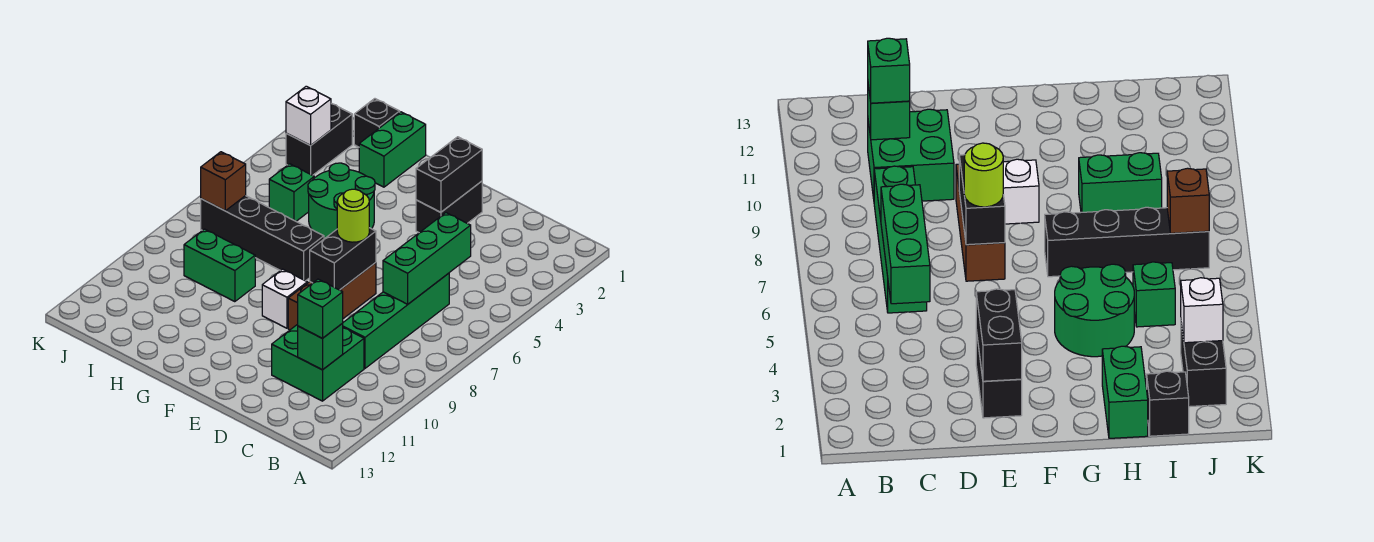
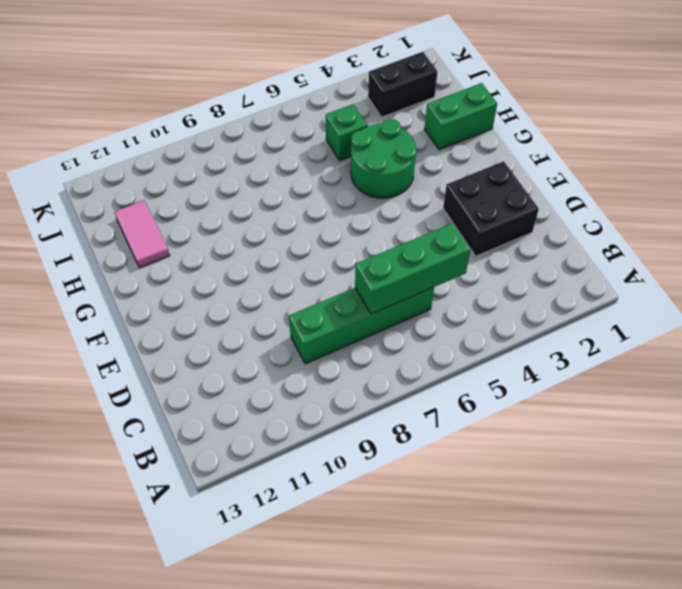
black 2x2 brick [443,161,539,256] -> black 1x2 brick [416,181,482,233]
pink 1x2 tile [115,201,170,268] -> none
none -> green 2x2 brick [272,324,364,401]
none -> brown 1x3 brick [288,263,376,330]
none -> white 1x1 brick [262,269,307,328]

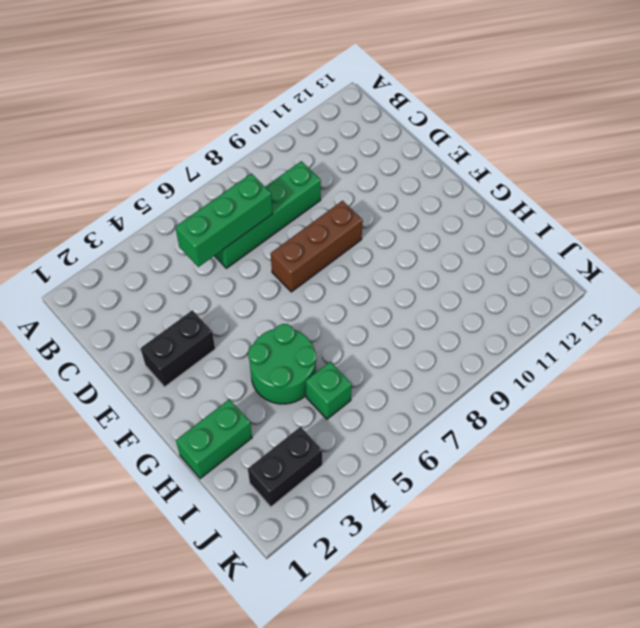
none -> green 2x2 brick [272,324,364,401]
none -> white 1x1 brick [262,269,307,328]
none -> black 1x4 brick [201,196,324,281]

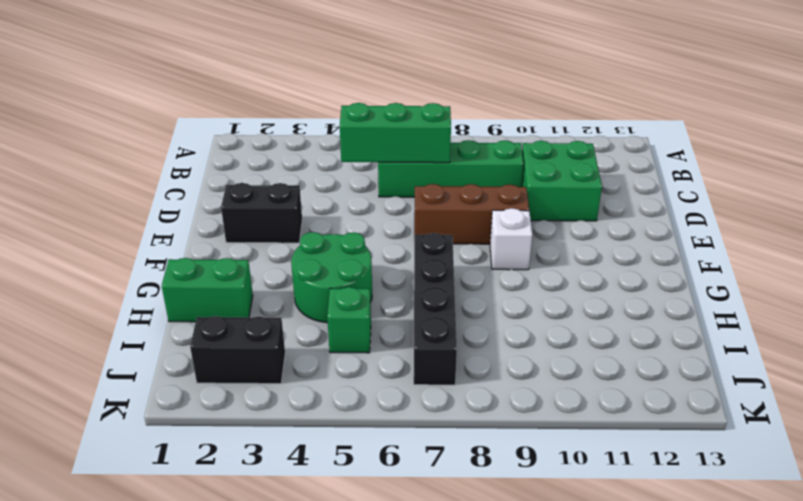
none -> green 1x2 brick [184,229,255,302]
none -> black 1x1 brick [354,99,400,147]
none -> green 1x1 brick [298,323,343,370]

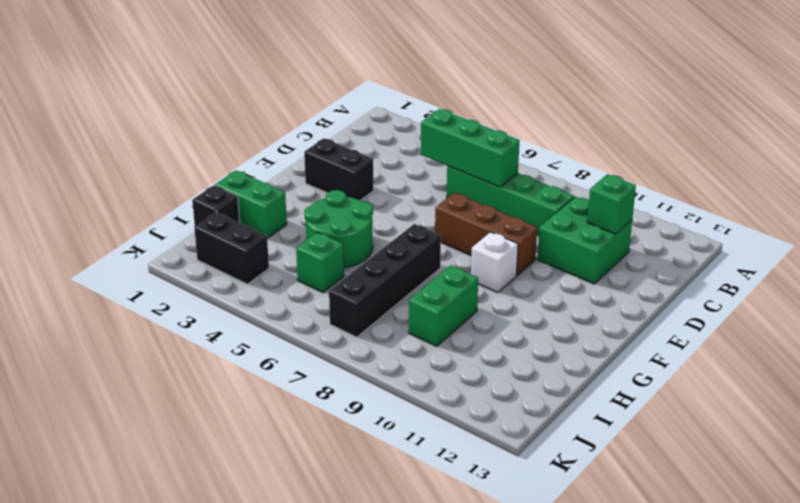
none -> black 1x2 brick [416,137,482,212]
none -> black 1x2 brick [310,228,376,290]
none -> white 1x1 brick [286,86,331,146]

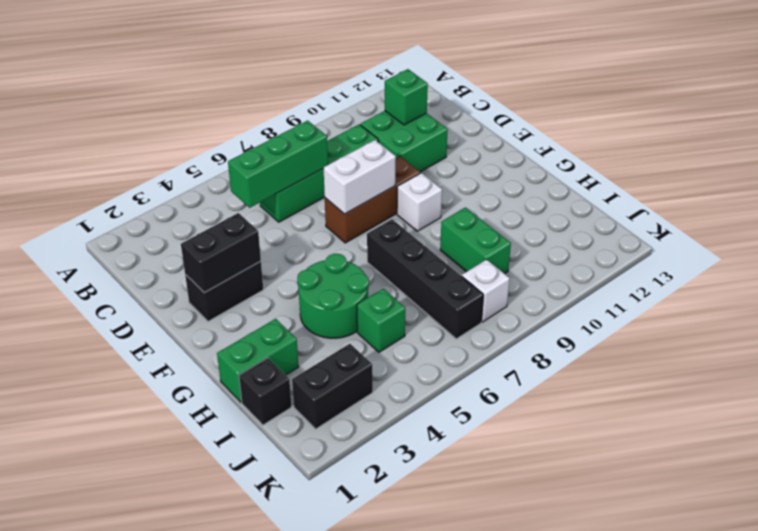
white 1x2 brick [323,140,396,214] -> black 1x2 brick [310,228,376,290]
white 1x1 brick [462,260,510,322] -> white 1x1 brick moved to [286,86,331,146]
none -> brown 1x1 brick [201,152,246,211]
none -> green 1x1 brick [298,279,343,338]
none -> lime 1x1 round brick [337,189,369,242]

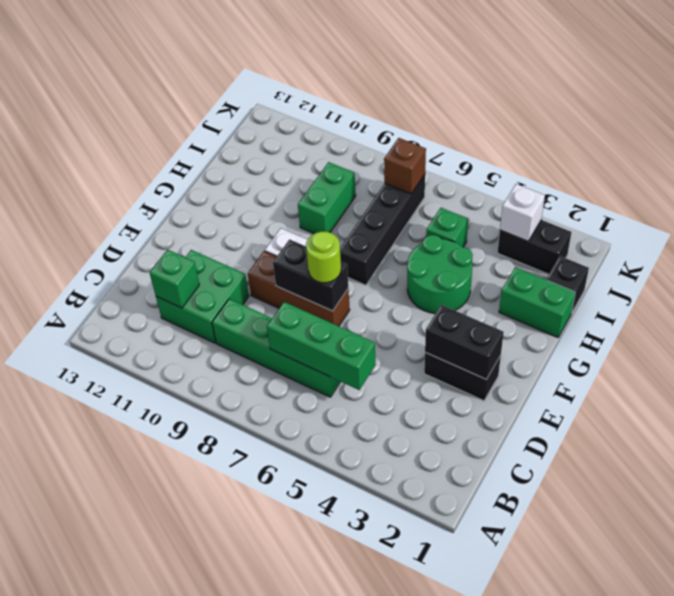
none -> green 1x1 brick [298,279,343,338]

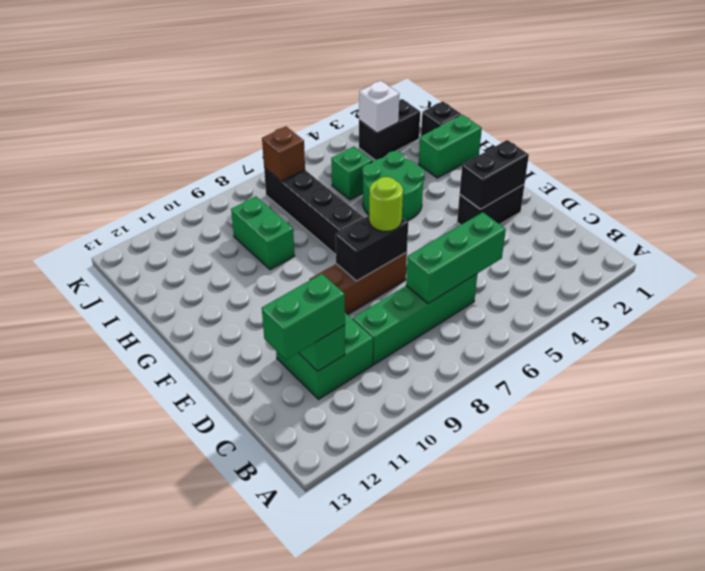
green 1x2 brick [262,274,345,360] -> green 1x1 brick [298,279,343,338]
none -> white 1x1 brick [262,269,307,328]

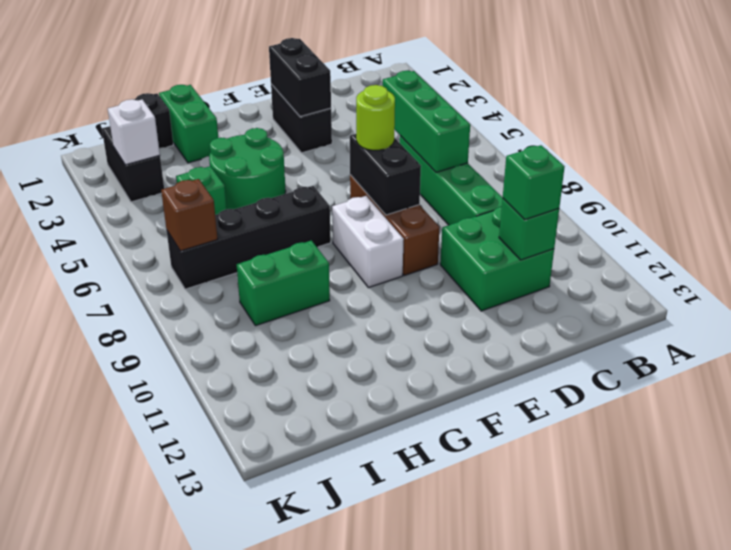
white 1x2 brick [332,196,404,288] -> white 1x1 brick [262,269,307,328]

